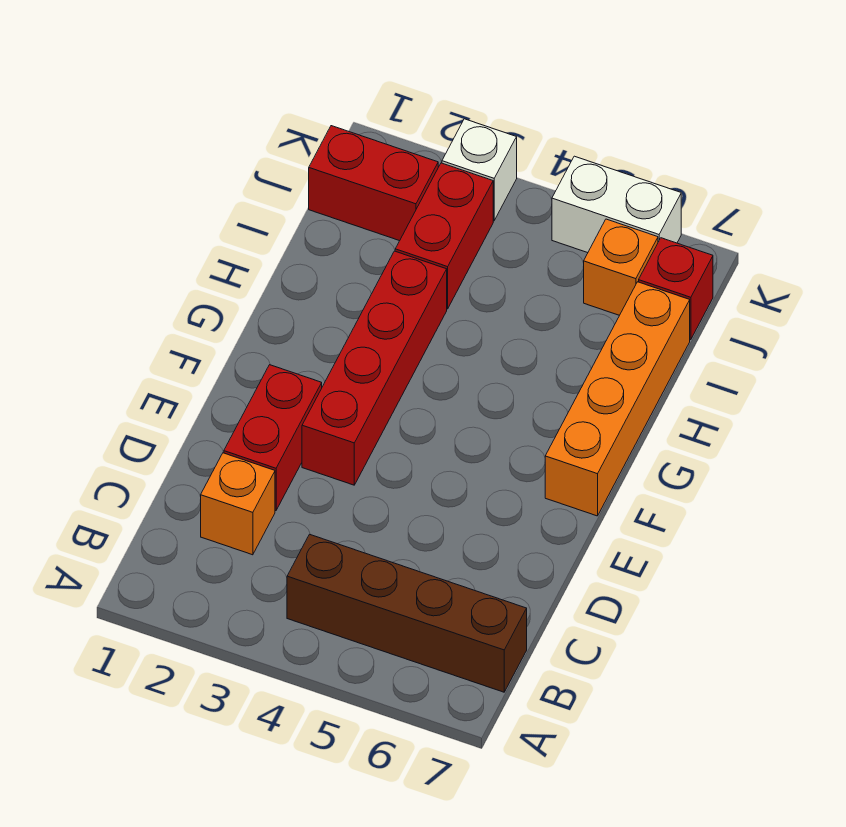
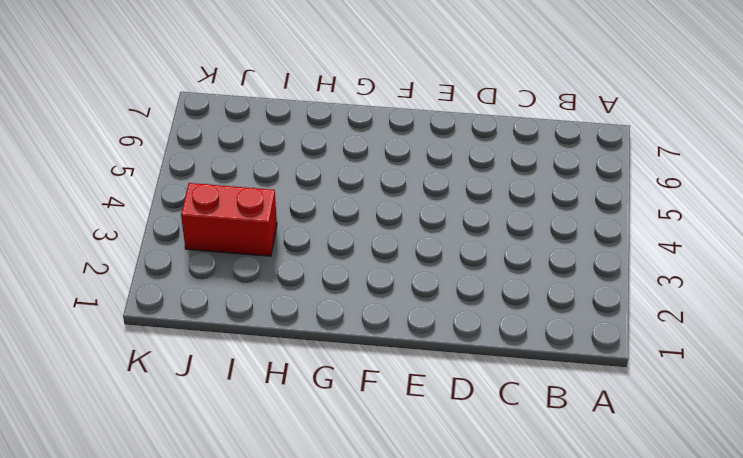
none -> brown 1x4 brick [287,534,527,692]
none -> orange 1x1 brick [201,453,275,555]

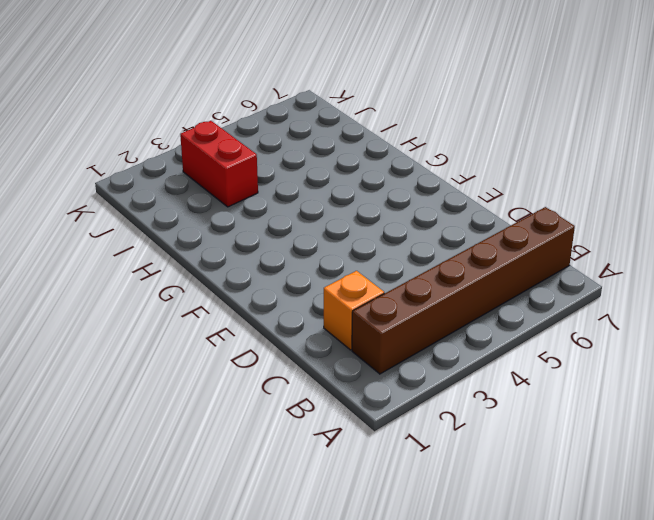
brown 1x6 brick [352,207,575,374] -> brown 1x4 brick [287,534,527,692]
none -> red 1x2 brick [224,365,322,511]
none -> red 1x4 brick [302,251,447,485]

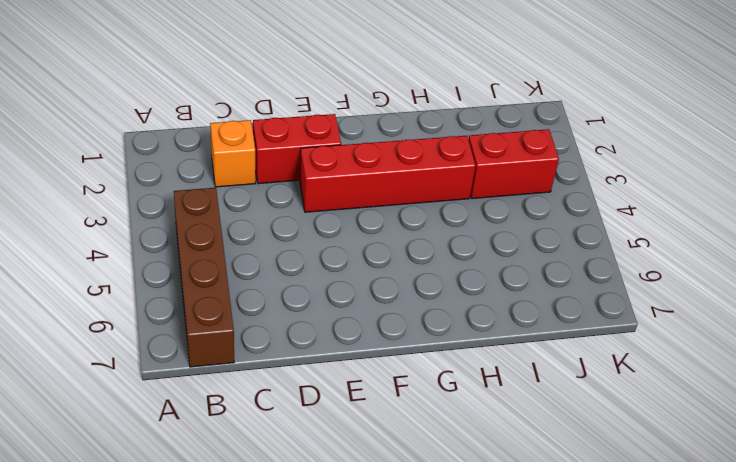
none -> orange 1x4 brick [545,282,690,516]
none -> red 1x2 brick [309,126,438,241]

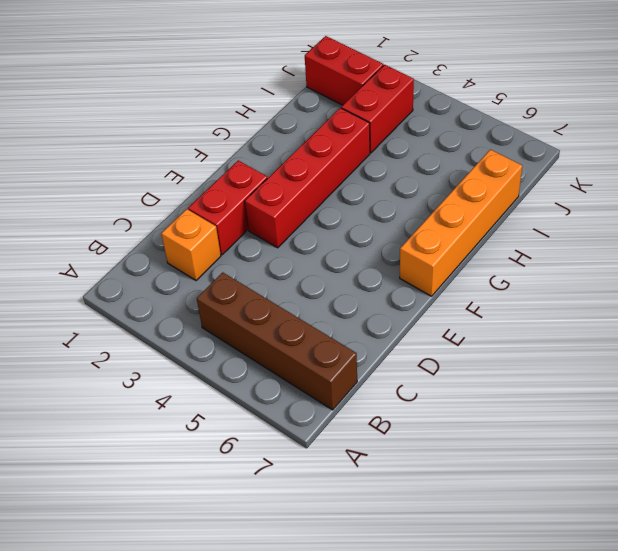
none -> orange 1x1 brick [584,219,658,315]
none -> red 1x1 brick [639,238,713,340]

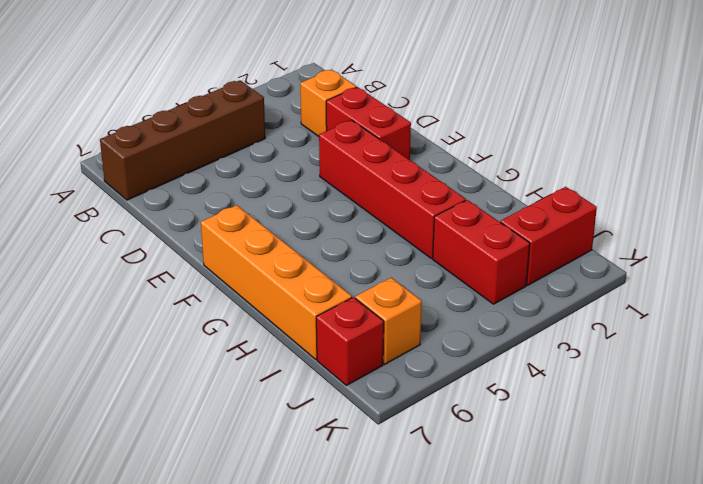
none -> white 1x1 brick [442,119,517,221]
none -> white 1x2 brick [552,156,681,253]

